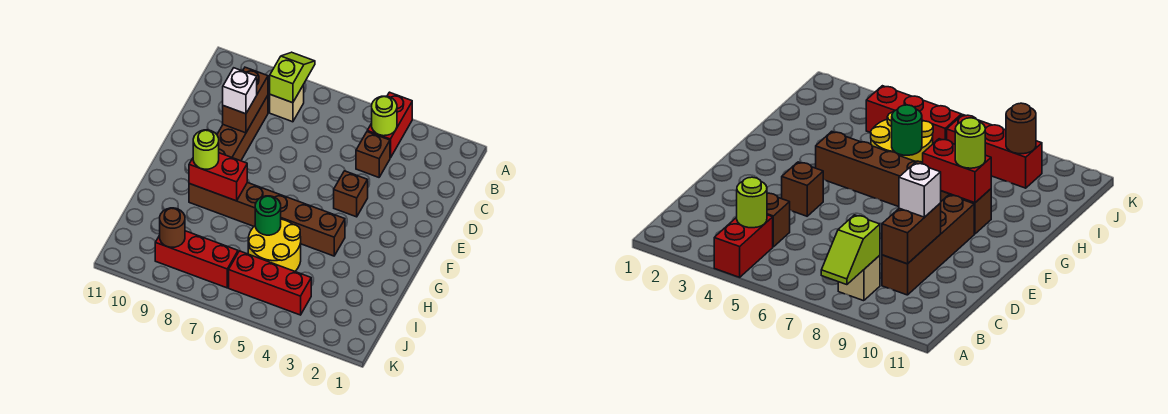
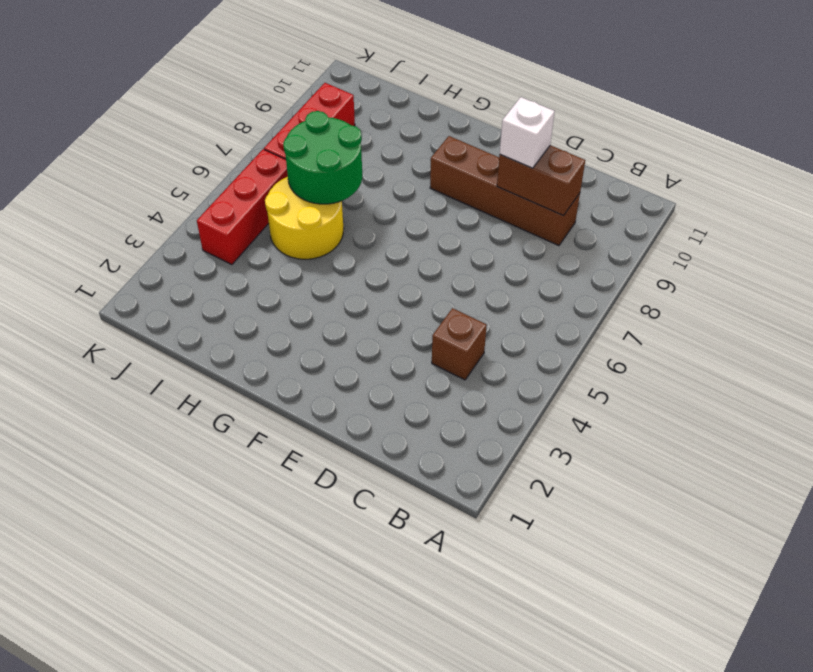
green 2x2 round brick [283,111,362,204] -> green 1x1 round brick [255,196,281,235]
none -> red 1x2 brick [367,92,412,158]
none -> tan 1x1 brick [270,85,304,122]
none -> brown 1x1 brick [334,171,368,217]

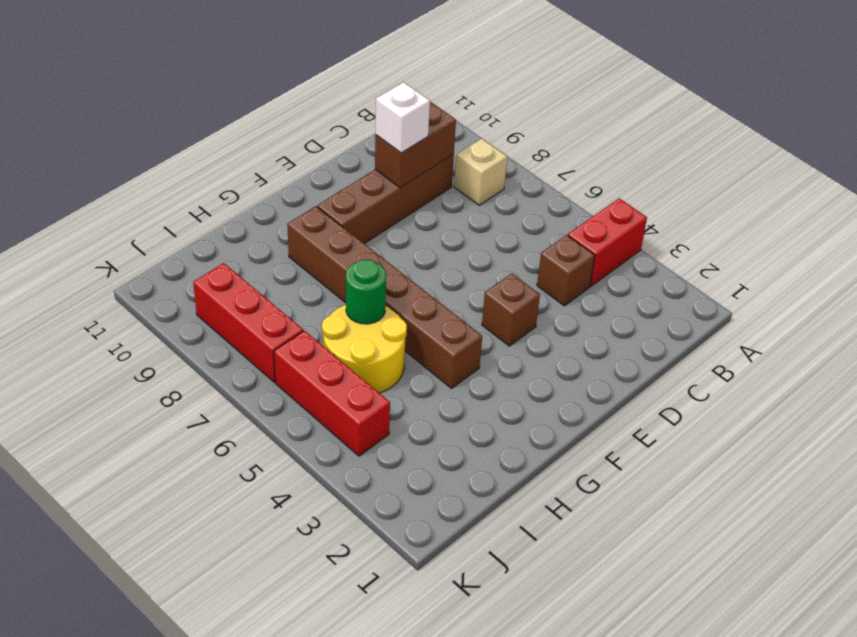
none -> lime 1x2 slope [270,52,315,103]
none -> lime 1x1 round brick [372,96,397,136]
none -> red 1x2 brick [189,153,247,201]

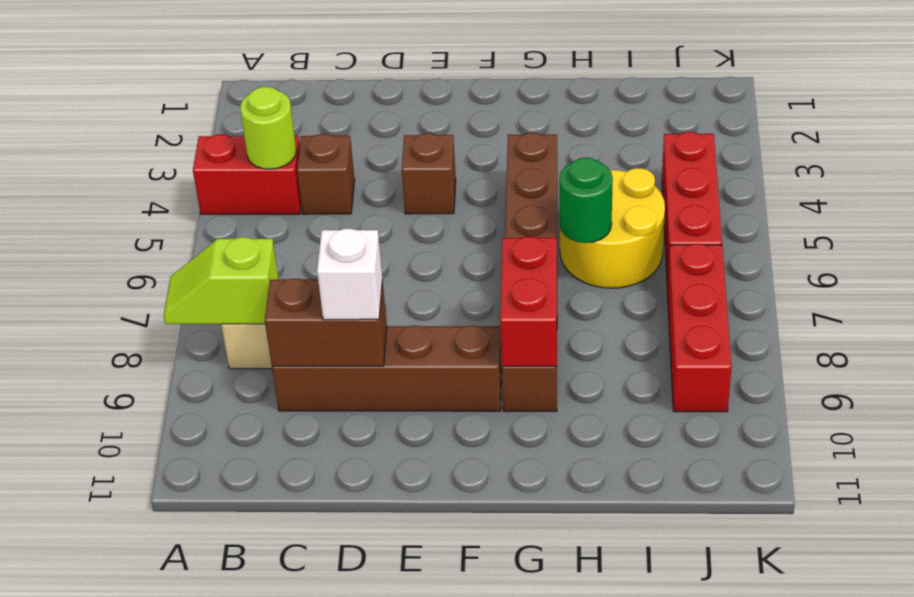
none -> brown 1x1 round brick [160,208,185,247]
none -> lime 1x1 round brick [193,130,219,169]

